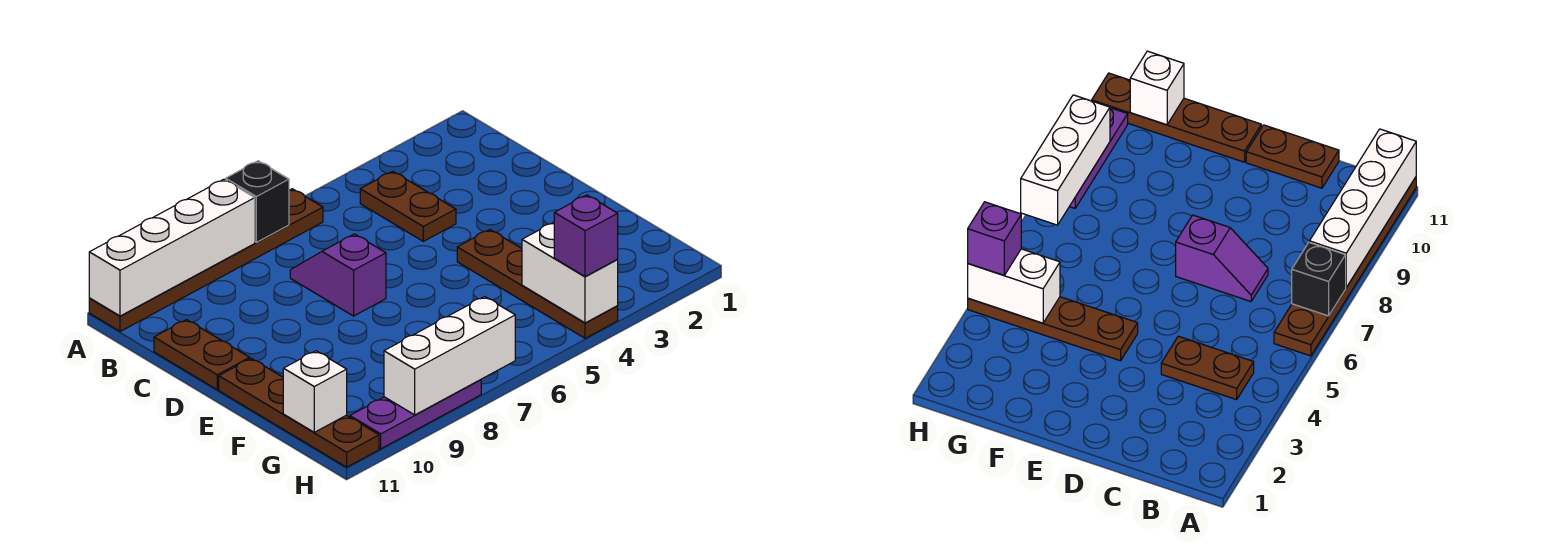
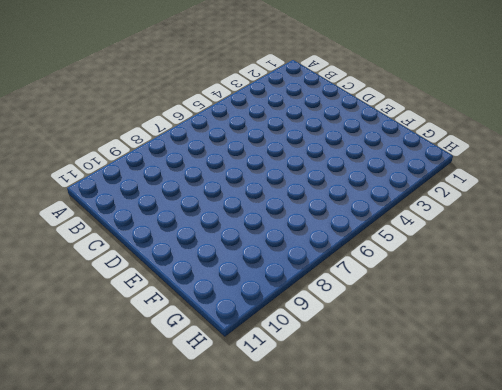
none -> brown 1x6 plate [89,189,323,332]
none -> brown 1x2 plate [360,171,456,241]
none -> purple 1x2 slope [290,234,386,316]

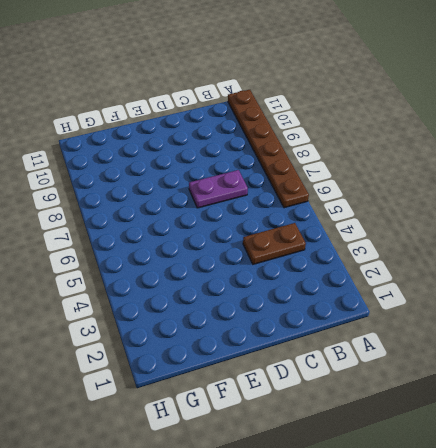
purple 1x2 plate [189,170,248,208] -> purple 1x2 slope [290,234,386,316]
none -> brown 1x2 plate [154,320,250,390]
none -> brown 1x4 plate [457,230,618,338]
none -> brown 1x4 plate [219,358,379,467]

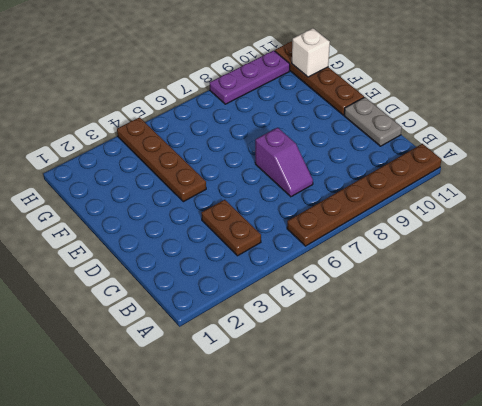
grey 1x2 plate [344,97,402,146] -> brown 1x2 plate [154,320,250,390]
none -> black 1x1 brick [226,161,289,242]
none -> white 1x4 brick [89,179,255,316]
none -> white 1x2 brick [522,222,618,323]

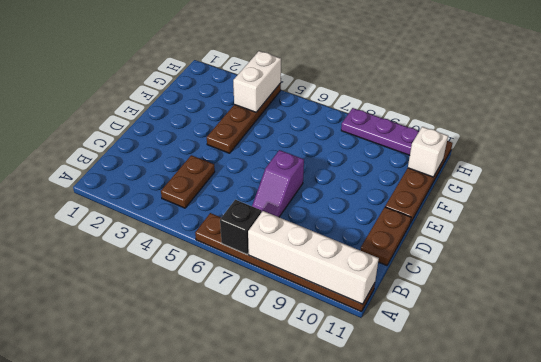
none -> white 1x3 brick [384,297,515,415]
none -> purple 1x1 brick [554,195,618,277]

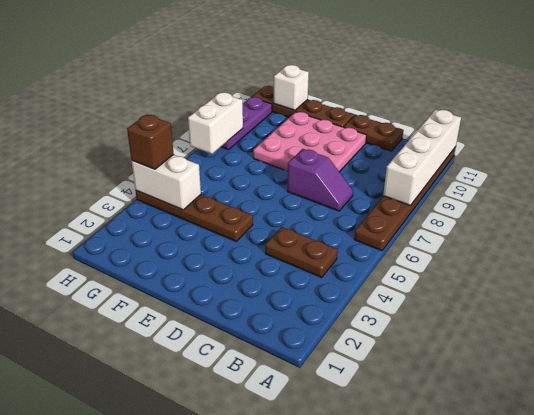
pink 3x3 plate [253,112,366,172] -> none
brown 1x1 brick [127,115,174,169] -> purple 1x1 brick [554,195,618,277]
white 1x2 brick [188,93,243,154] -> white 1x3 brick [384,297,515,415]
none -> black 1x1 brick [226,161,289,242]

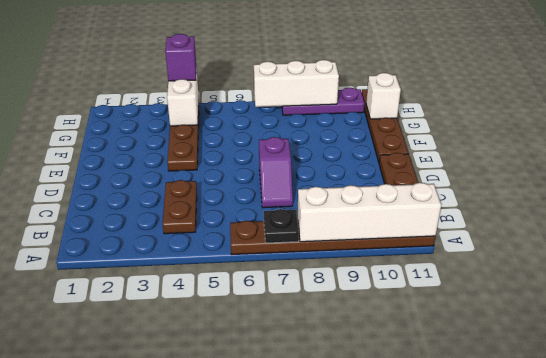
black 1x1 plate [264,209,299,243] -> black 1x1 brick [226,161,289,242]

